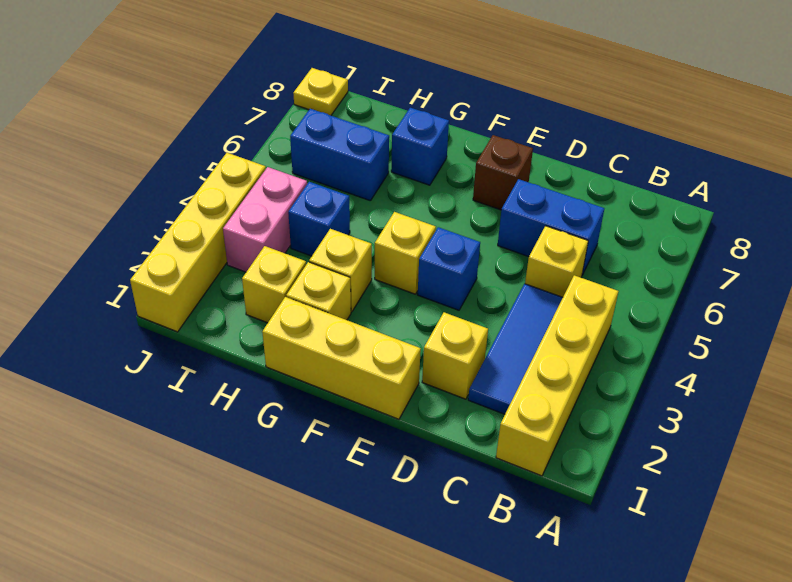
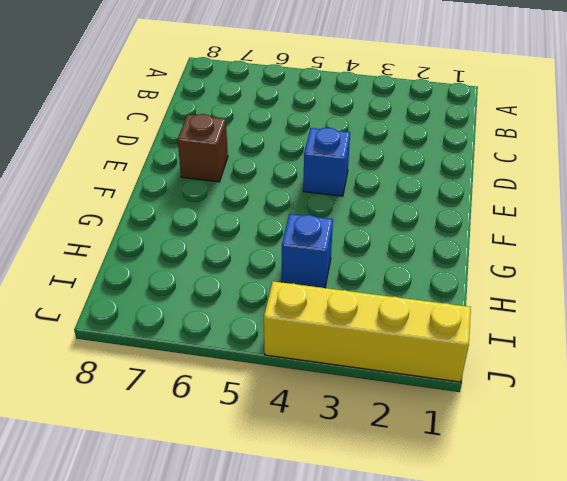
none -> yellow 1x4 brick [496,275,618,476]
none -> blue 1x3 tile [468,284,563,414]
none -> yellow 1x1 brick [525,226,588,297]

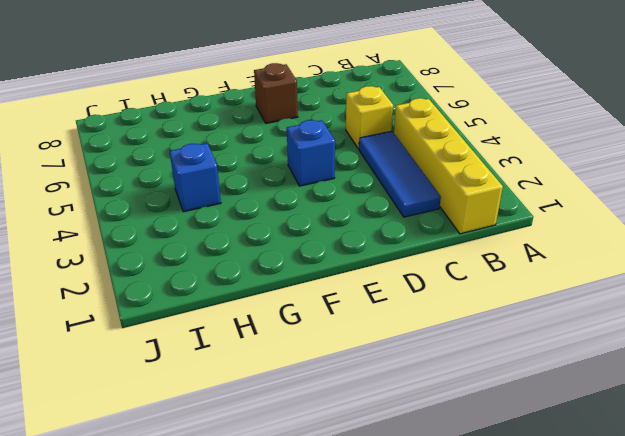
none -> blue 1x2 brick [498,179,604,275]
none -> yellow 1x1 brick [422,312,488,399]
none -> yellow 1x3 brick [262,297,421,419]

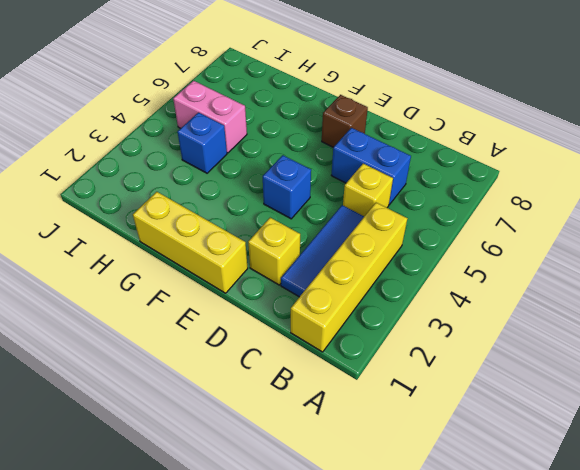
pink 1x2 brick [173,81,247,153] -> pink 1x2 brick turned to [223,167,307,272]
none -> yellow 1x1 brick [375,212,436,294]
none -> yellow 1x1 brick [286,262,351,320]
none -> yellow 1x1 brick [309,229,372,312]

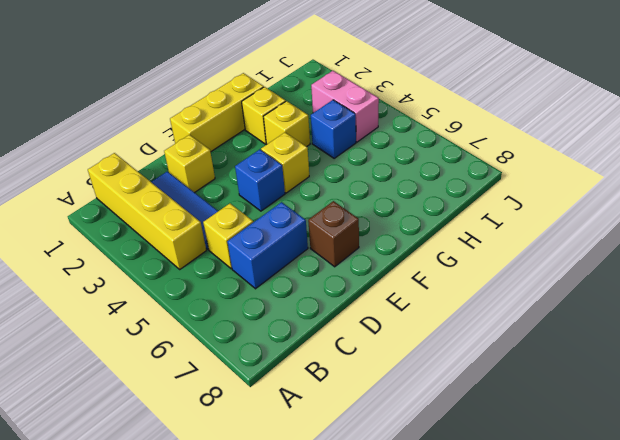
none -> blue 1x1 brick [391,108,449,185]
none -> yellow 1x1 brick [242,246,306,323]
none -> blue 1x2 brick [290,109,389,201]

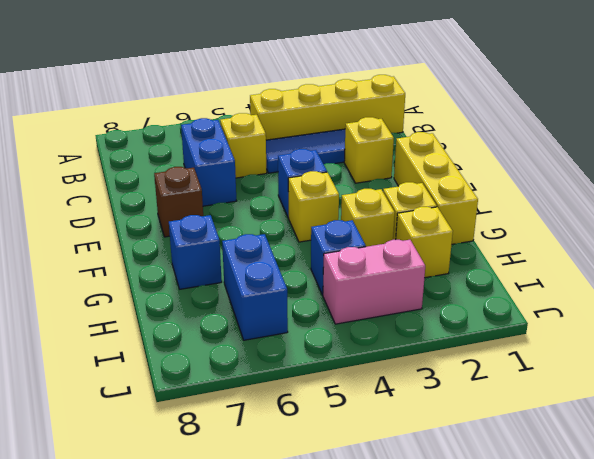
none -> yellow 1x4 brick [130,153,266,332]
none -> yellow 1x1 plate [293,68,348,115]

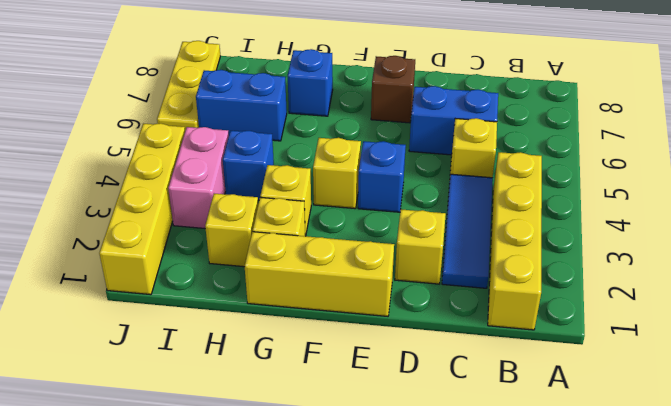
yellow 1x3 plate [157,41,220,131] -> yellow 1x1 plate [293,68,348,115]

